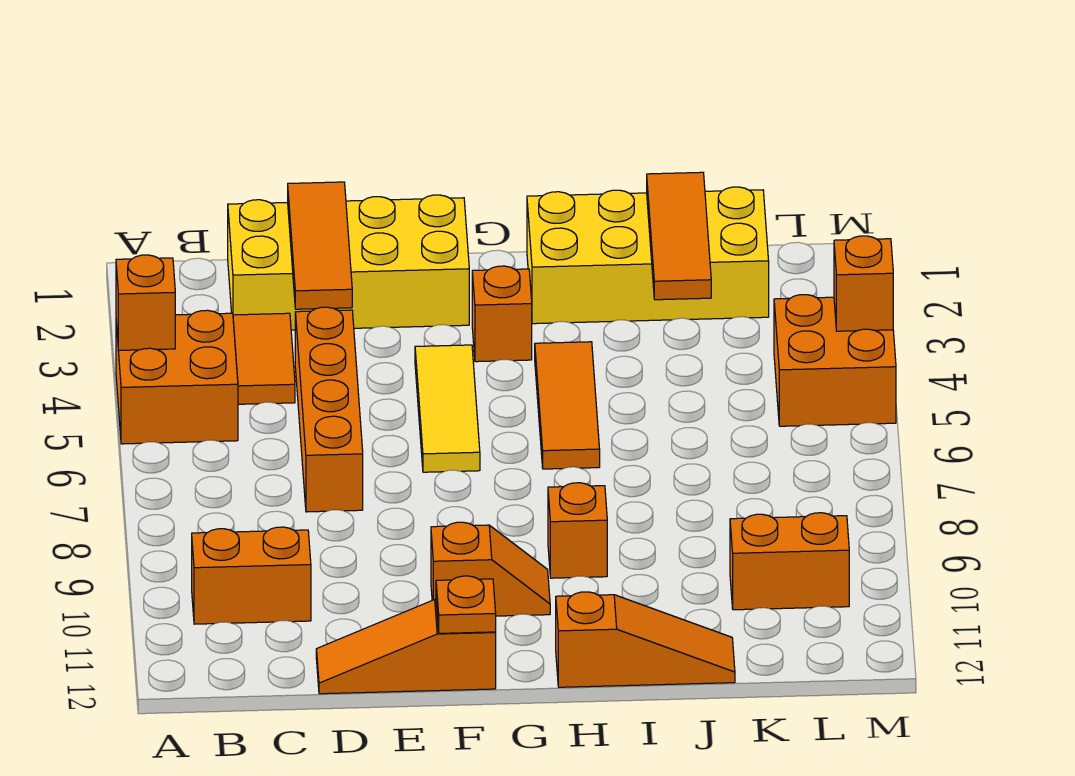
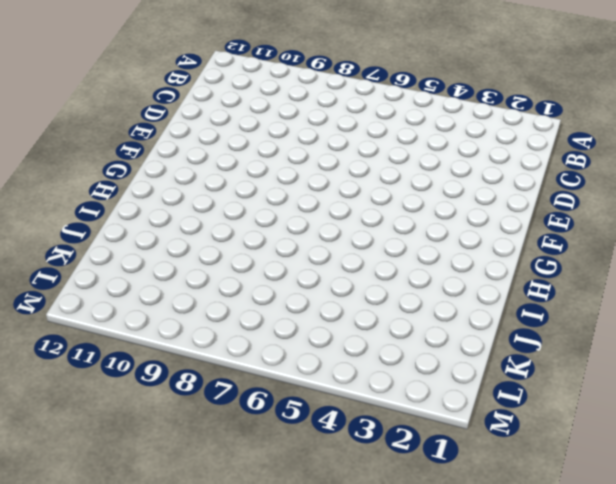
none -> orange 2x2 brick [116,310,238,444]
none -> orange 1x2 brick [192,527,311,624]
none -> yellow 2x4 brick [228,195,469,330]

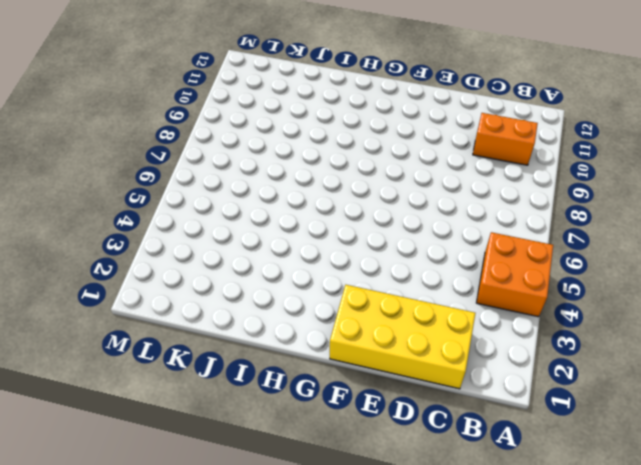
none -> orange 1x2 tile [233,313,295,404]
none -> orange 1x4 brick [295,307,363,512]
none -> orange 1x3 slope [316,599,496,694]

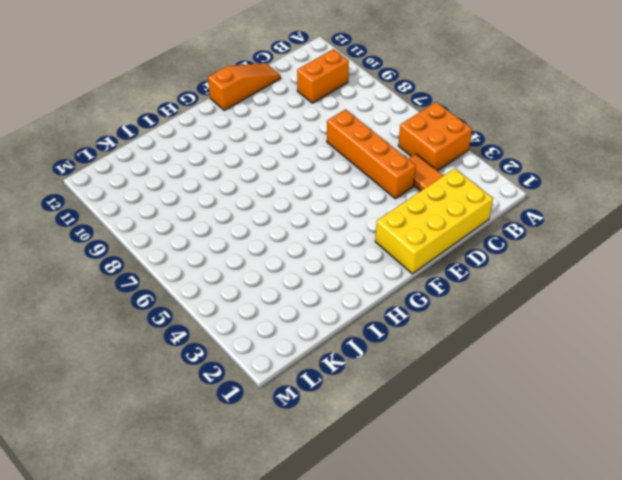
none -> yellow 1x3 tile [415,345,480,472]
none -> orange 1x2 slope [431,522,550,616]
none -> orange 1x1 brick [472,266,532,362]

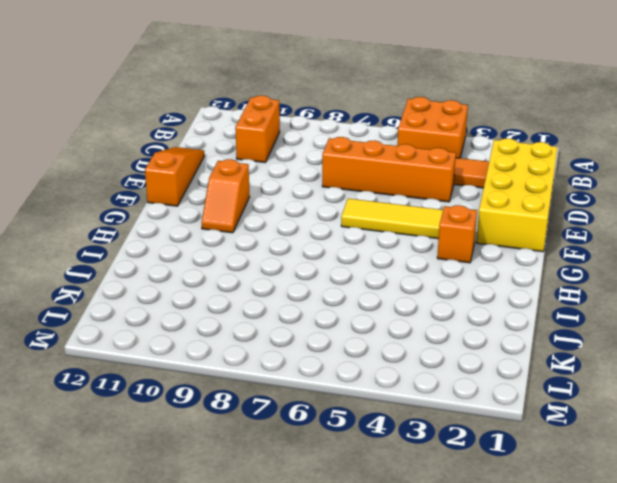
none -> yellow 2x4 brick [527,187,769,324]
none -> orange 1x3 tile [535,342,600,469]
none -> orange 1x1 brick [548,483,607,578]

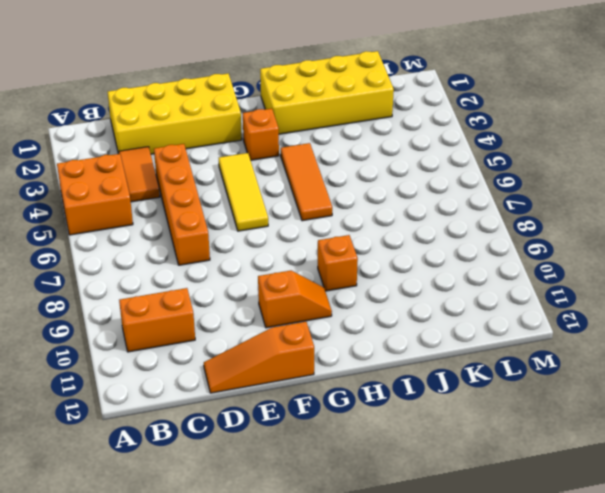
none -> orange 1x3 slope [556,592,735,687]
none -> orange 1x2 brick [730,513,849,610]
none -> orange 2x2 brick [774,295,896,426]

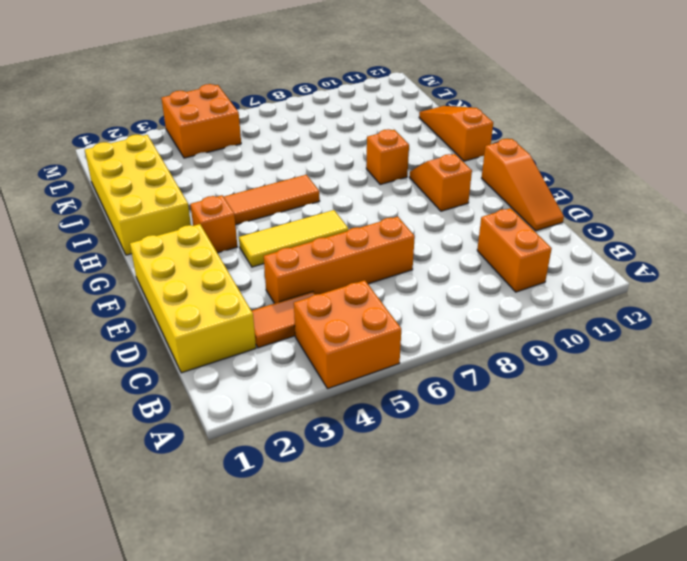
none -> orange 1x2 brick [730,513,849,610]
none -> orange 1x1 brick [116,255,175,350]
none -> orange 1x3 tile [288,182,352,309]

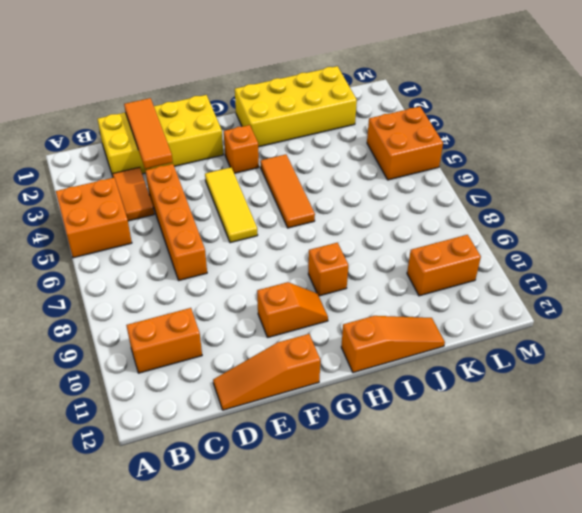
none -> orange 1x1 brick [116,255,175,350]
none -> orange 1x1 plate [436,576,496,633]
none -> orange 1x3 tile [647,172,711,300]

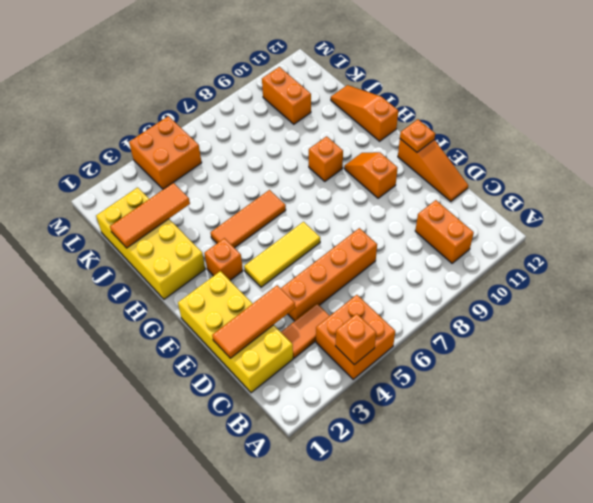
none -> orange 1x1 brick [834,236,893,331]

